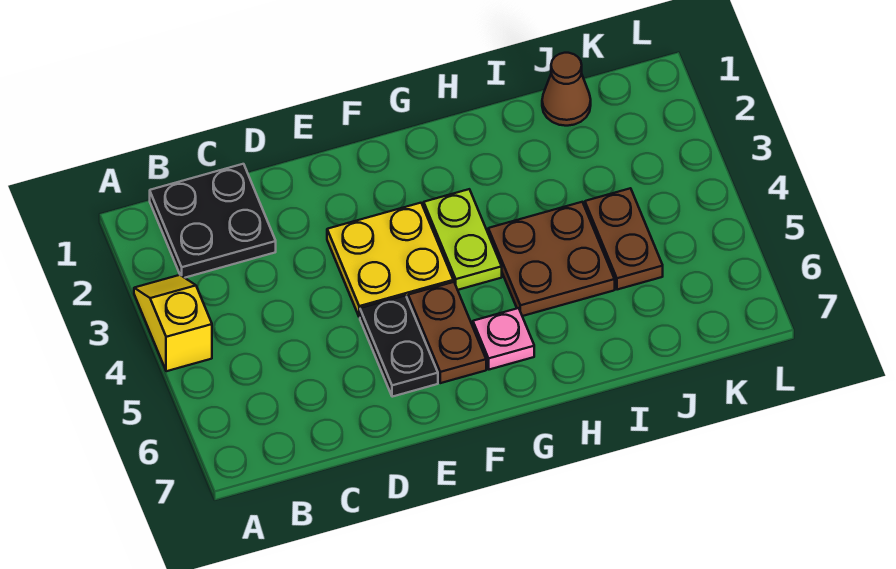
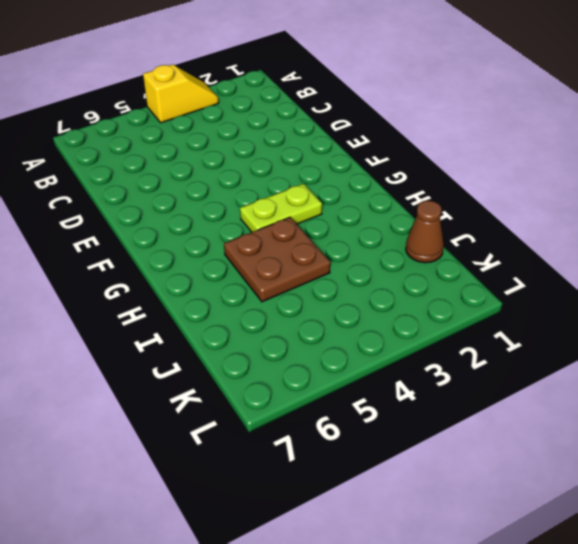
none -> black 2x2 plate [150,164,276,278]
none -> yellow 2x2 plate [327,203,453,317]

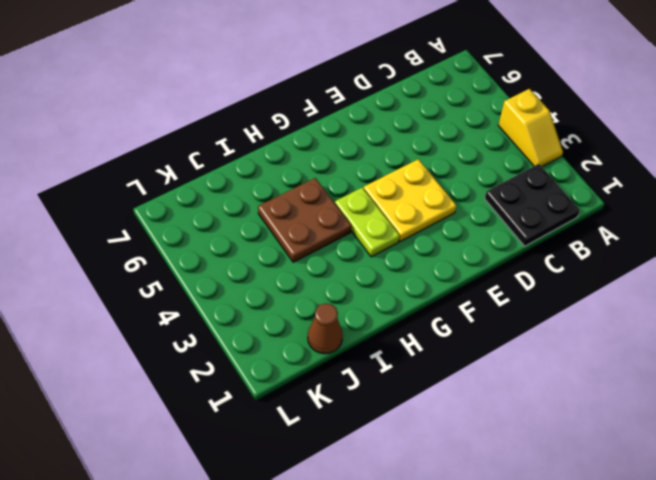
none -> black 1x2 plate [360,295,438,397]
none -> brown 1x2 plate [408,282,486,383]

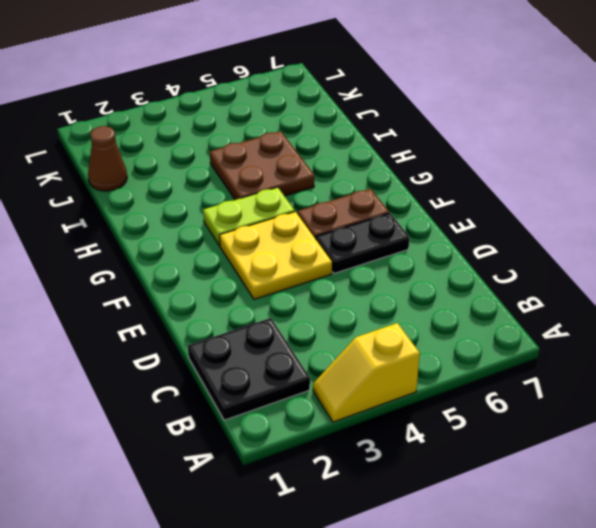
none -> pink 1x1 plate [473,308,534,370]
none -> brown 1x2 plate [585,188,663,290]

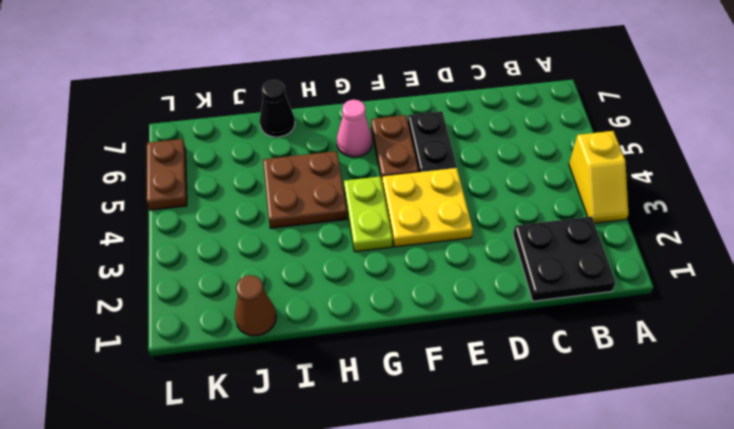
pink 1x1 cone [337,100,372,157] -> pink 1x1 plate [473,308,534,370]
black 1x1 cone [260,80,295,137] -> none
brown 1x2 plate [147,139,187,210] -> brown 1x2 plate moved to [585,188,663,290]

